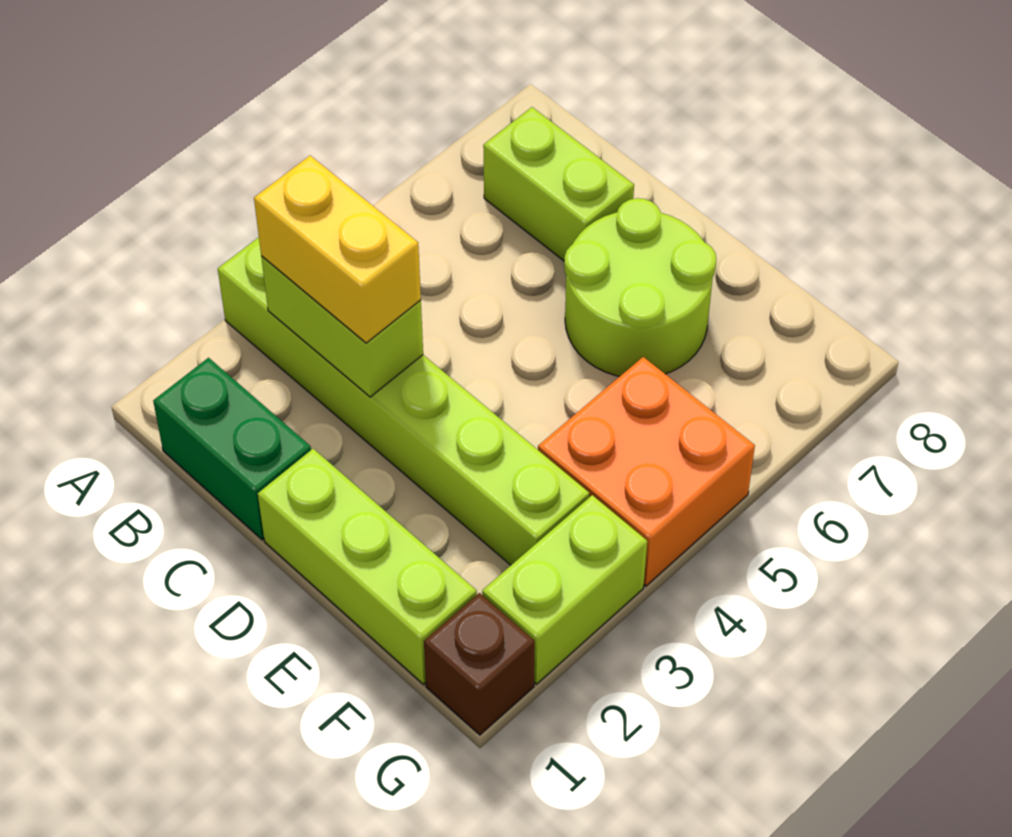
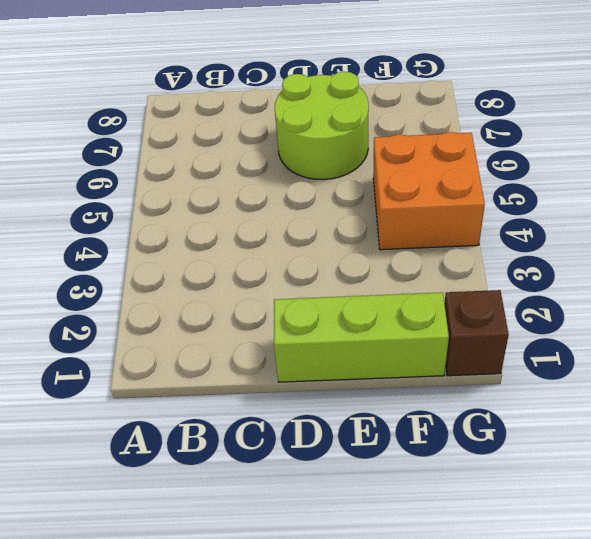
none -> lime 1x6 brick [218,237,589,565]
none -> green 1x2 brick [153,358,311,540]

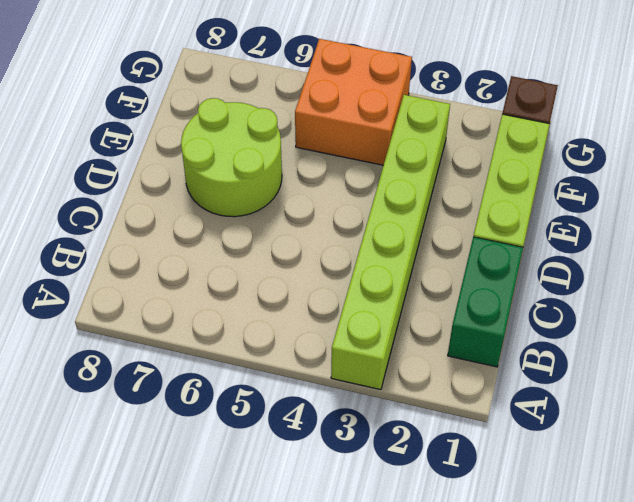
none -> lime 1x2 brick [483,107,634,261]
none -> lime 1x2 brick [482,495,647,684]

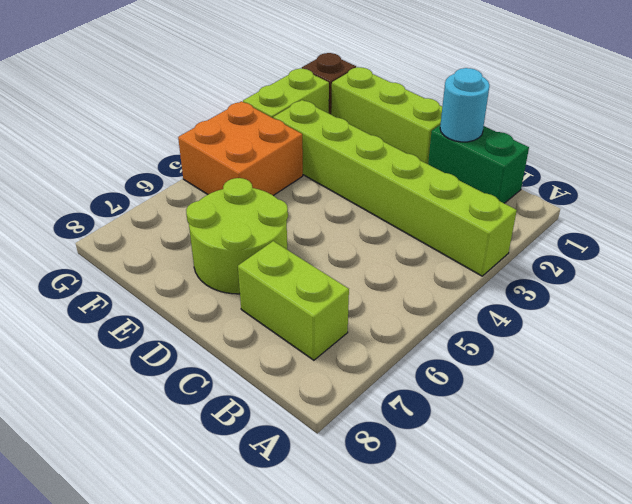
cyan 1x1 round brick [440,68,490,142] -> none
none -> lime 1x2 brick [261,256,423,397]
none -> yellow 1x2 brick [254,156,421,343]

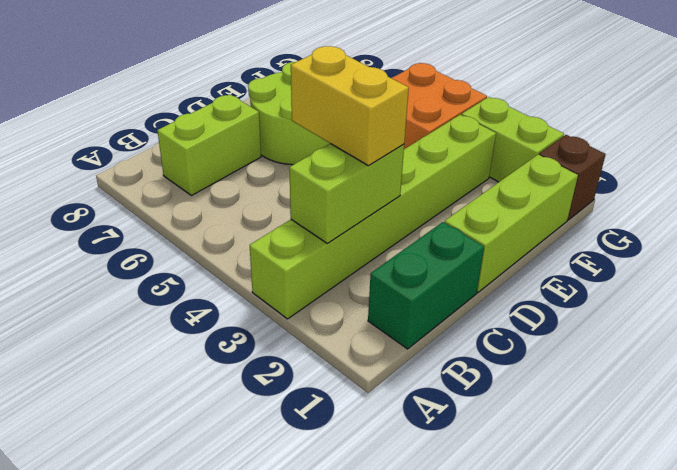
yellow 1x2 brick [291,46,409,166] -> yellow 1x2 brick turned to [254,156,421,343]

